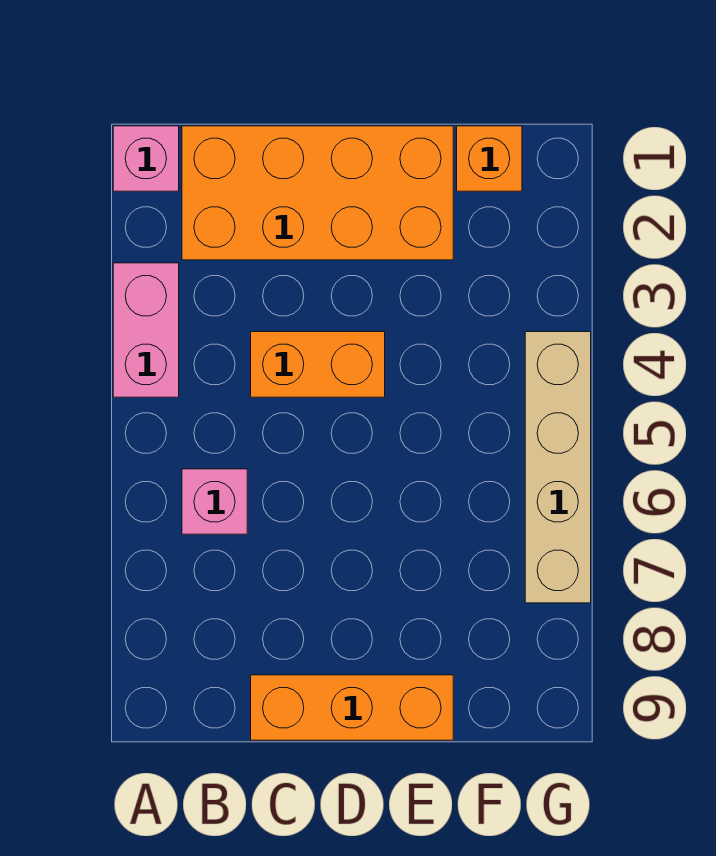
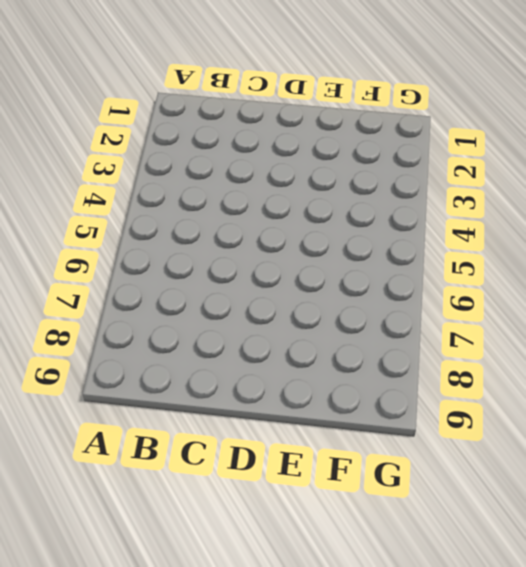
none -> pink 1x1 brick [113,126,179,191]
none -> pink 1x2 brick [113,263,179,397]

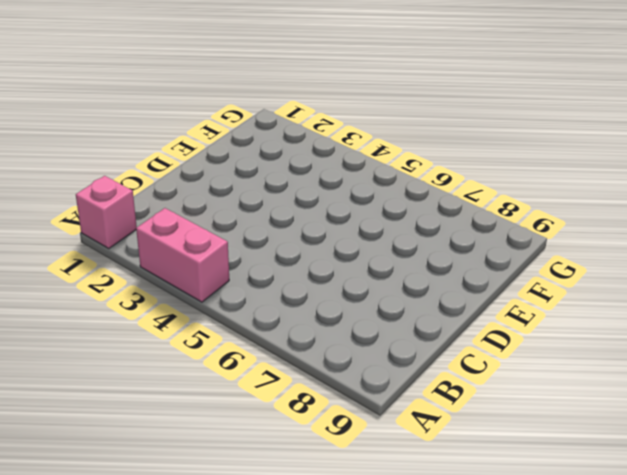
none -> orange 2x4 brick [182,126,453,260]
none -> pink 1x1 brick [182,469,247,534]

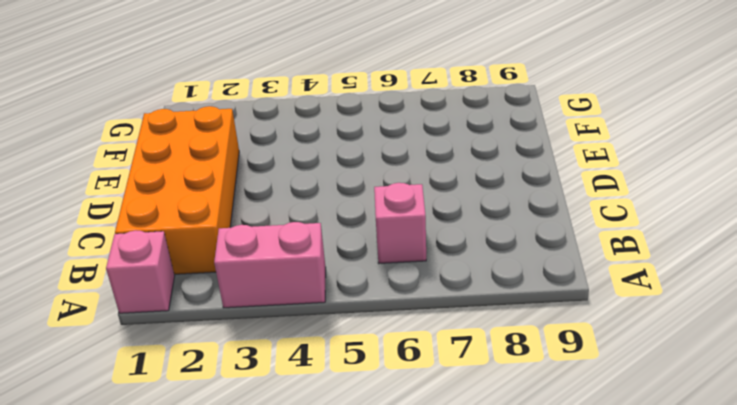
none -> orange 1x2 brick [251,332,385,397]
none -> orange 1x3 brick [251,675,453,740]

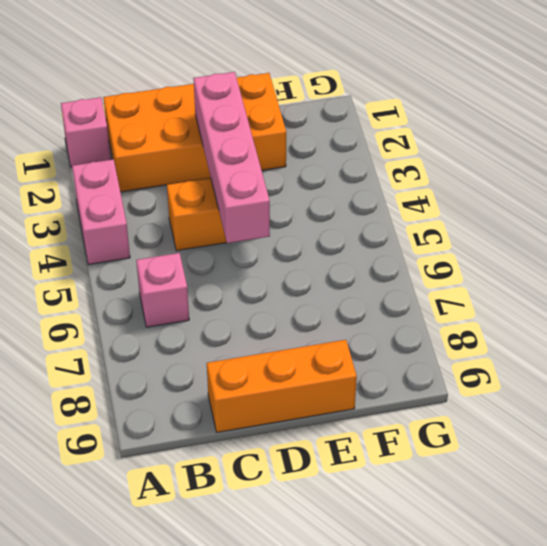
pink 1x4 brick [193,72,270,243] -> none
none -> orange 1x1 brick [457,126,522,191]
none -> tan 1x4 brick [525,332,591,603]

